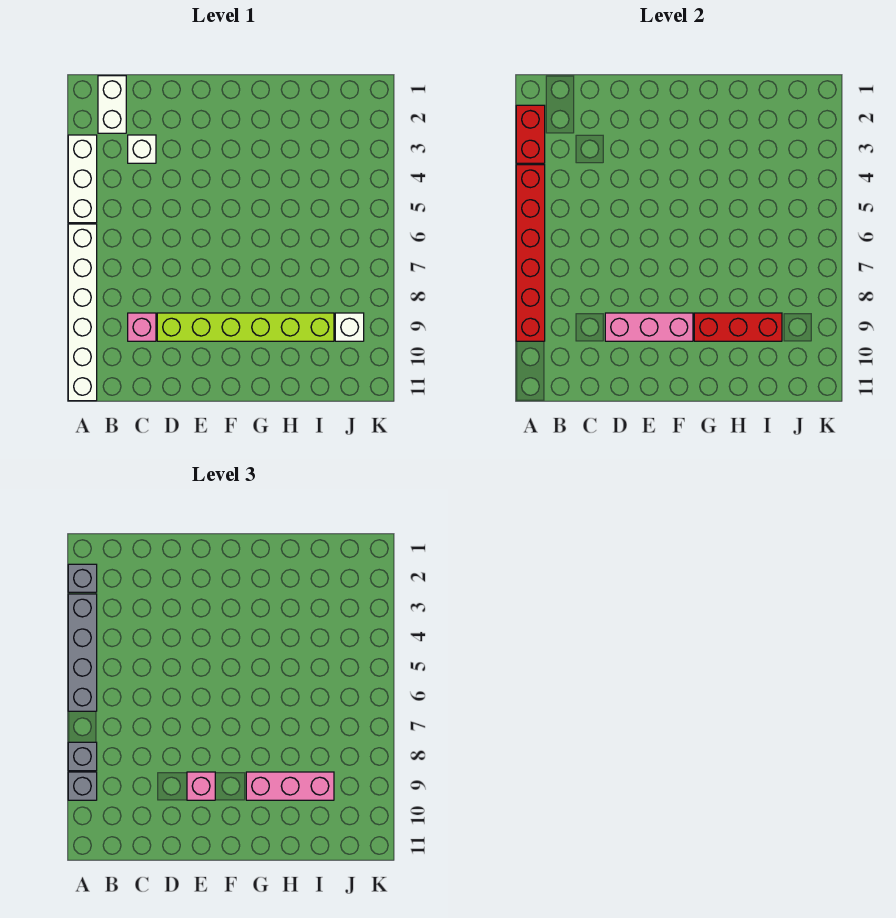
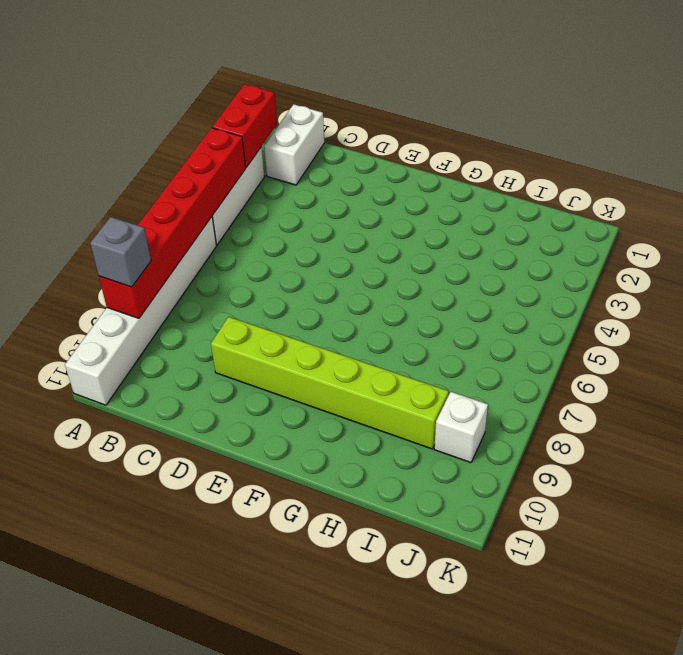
none -> white 1x1 brick [128,135,156,163]
none -> pink 1x1 brick [128,313,156,341]
none -> pink 1x3 brick [605,313,693,341]

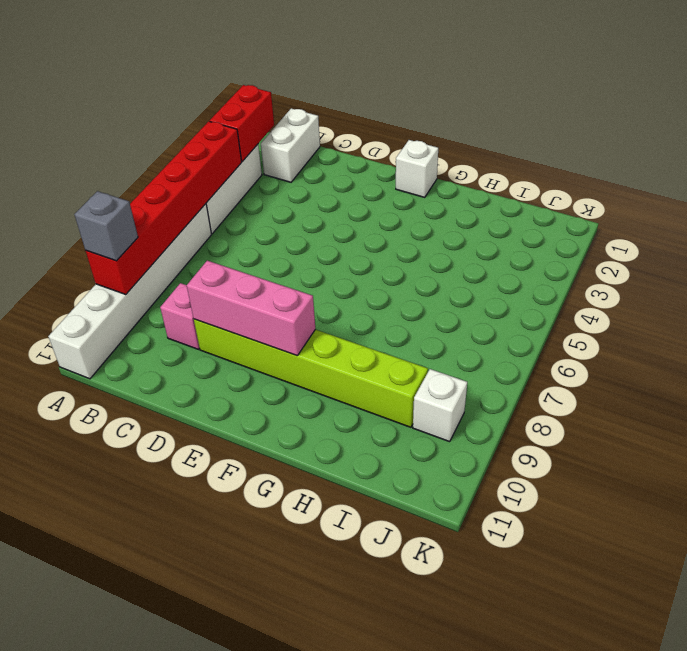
white 1x1 brick [396,140,438,197] -> white 1x1 brick moved to [128,135,156,163]
none -> red 1x3 brick [694,313,782,341]
none -> grey 1x1 brick [68,564,97,592]
none -> grey 1x4 brick [68,594,97,711]

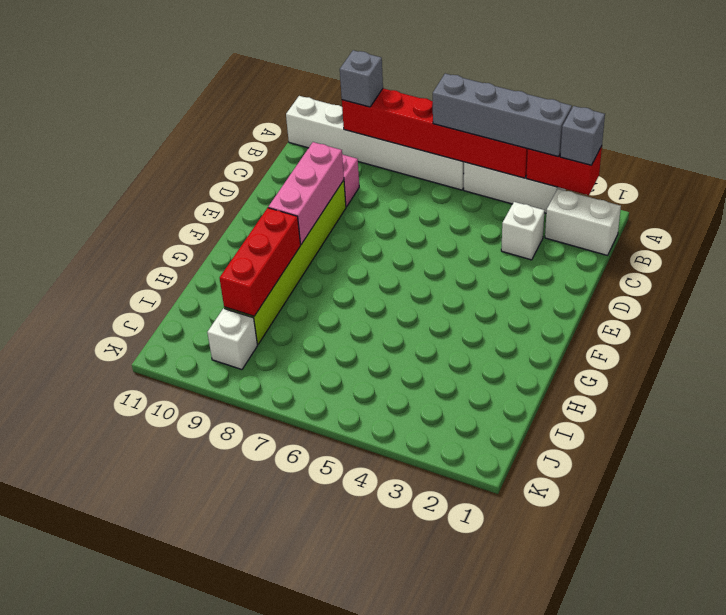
none -> grey 1x1 brick [68,742,97,771]
none -> pink 1x1 brick [187,772,215,800]
none -> pink 1x3 brick [246,772,334,800]

